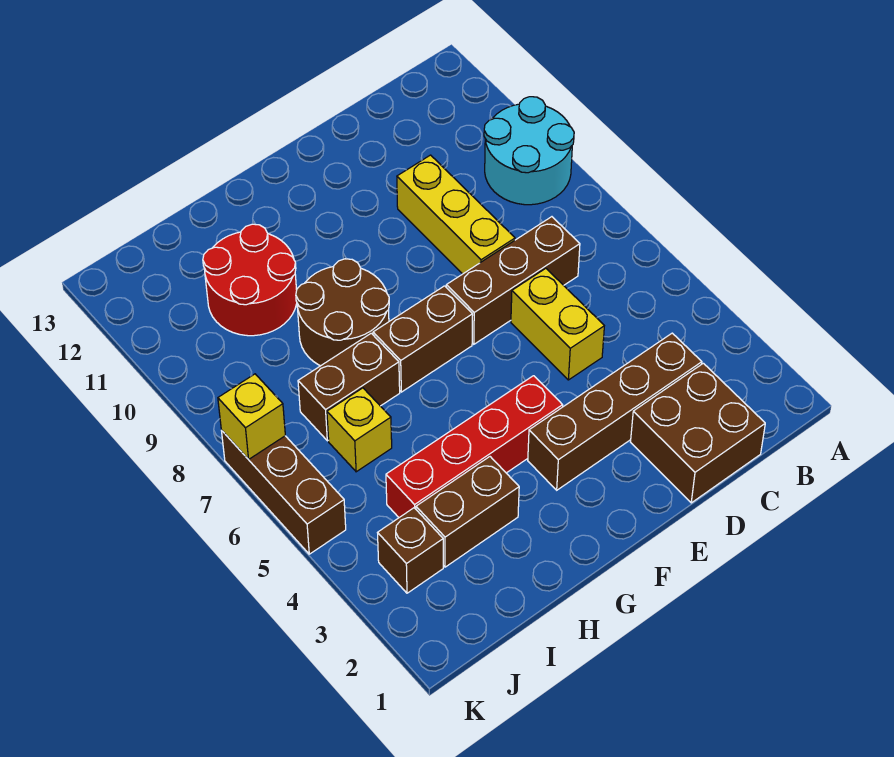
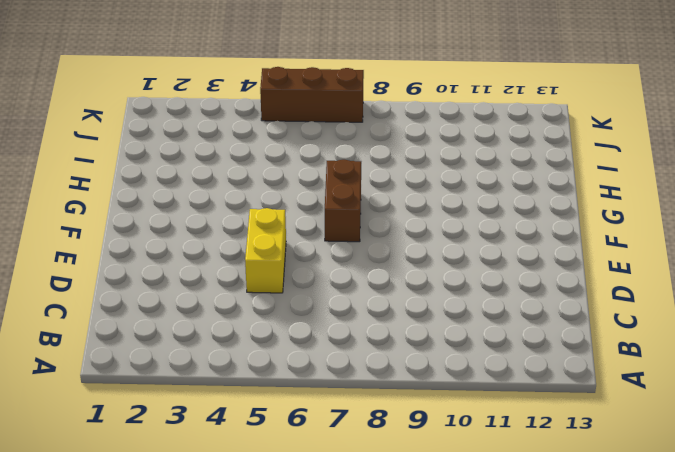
yellow 1x2 brick [245,208,286,293] -> yellow 1x2 brick turned to [511,268,604,380]
none -> cyan 2x2 round brick [484,97,574,205]
none -> brown 2x2 brick [631,363,765,503]
none -> brown 1x4 brick [528,333,702,490]

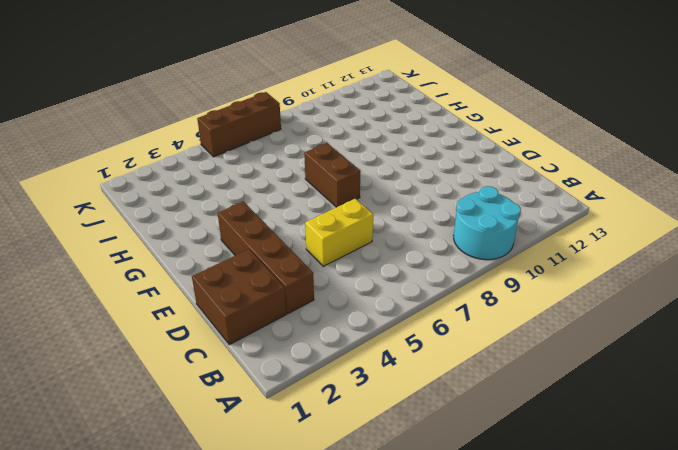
none -> brown 1x3 brick [446,217,580,344]
none -> yellow 1x3 brick [397,155,515,274]
none -> red 1x4 brick [386,376,563,517]

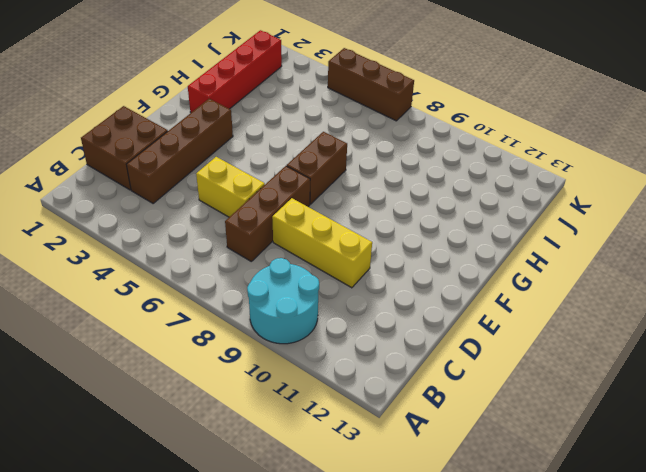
red 1x4 brick [188,30,282,113] -> red 1x4 brick moved to [386,376,563,517]
none -> brown 2x2 round brick [296,259,389,366]
none -> brown 1x2 brick [416,457,519,567]
none -> brown 1x2 brick [298,333,400,441]

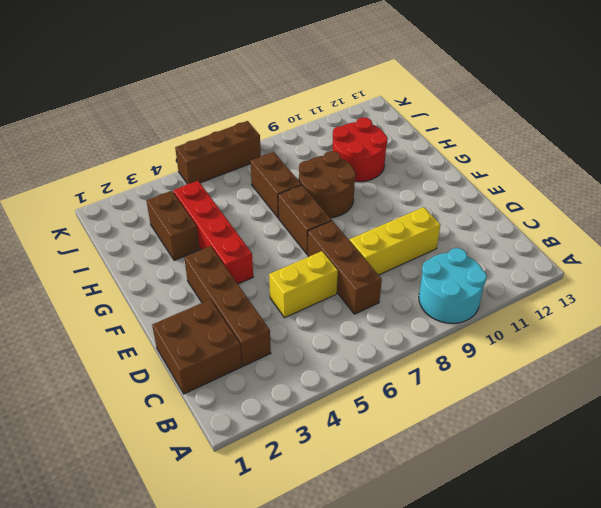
none -> yellow 1x1 brick [327,388,392,472]
none -> brown 1x1 brick [378,508,443,593]
none -> yellow 1x1 brick [218,374,285,459]

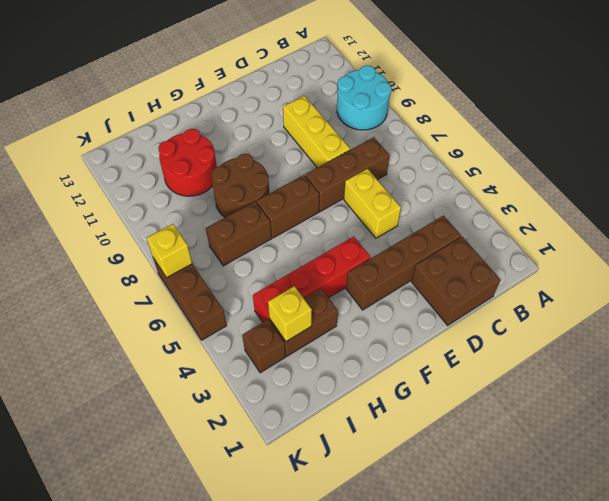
yellow 1x1 brick [268,286,312,341] -> yellow 1x1 brick moved to [327,388,392,472]

